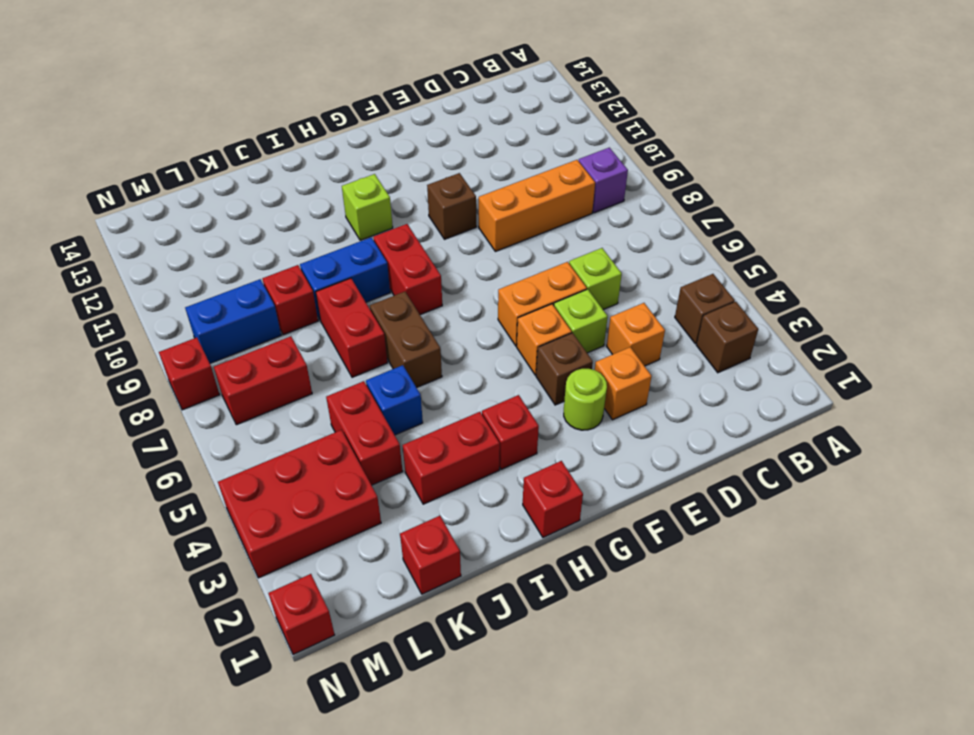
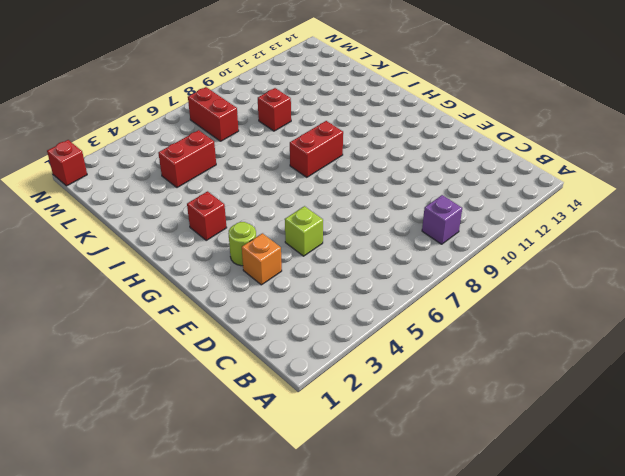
none -> brown 1x1 brick [696,302,758,373]
none -> brown 1x1 brick [675,274,735,344]
none -> orange 1x3 brick [479,160,595,251]
none -> orange 1x1 brick [607,303,665,366]

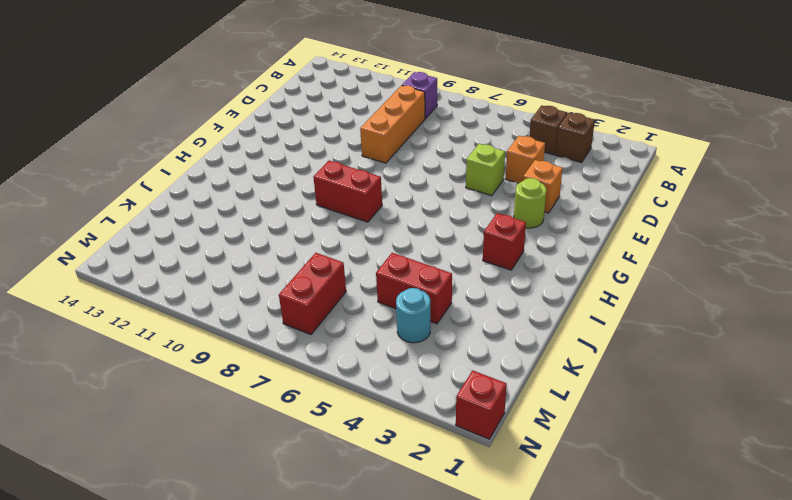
cyan 1x1 round brick [396,288,430,343] -> red 2x3 brick [218,430,381,578]
none -> lime 1x1 brick [569,248,622,310]
none -> orange 1x2 brick [498,262,587,346]
none -> brown 1x1 brick [536,333,593,405]
none -> orange 1x1 brick [517,304,572,375]

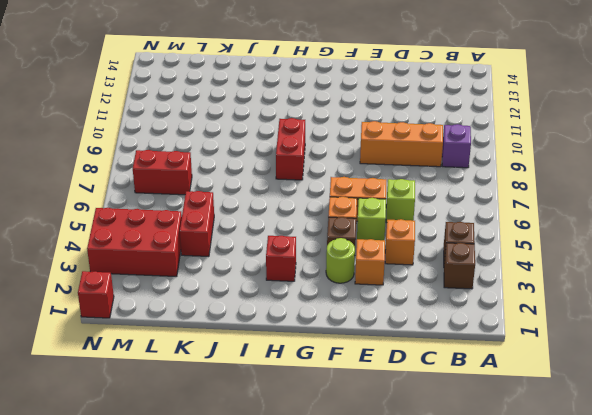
none -> brown 1x1 brick [427,173,476,239]
none -> red 1x1 brick [523,461,583,537]
none -> lime 1x1 brick [342,174,393,240]
none -> red 1x2 brick [403,412,500,504]

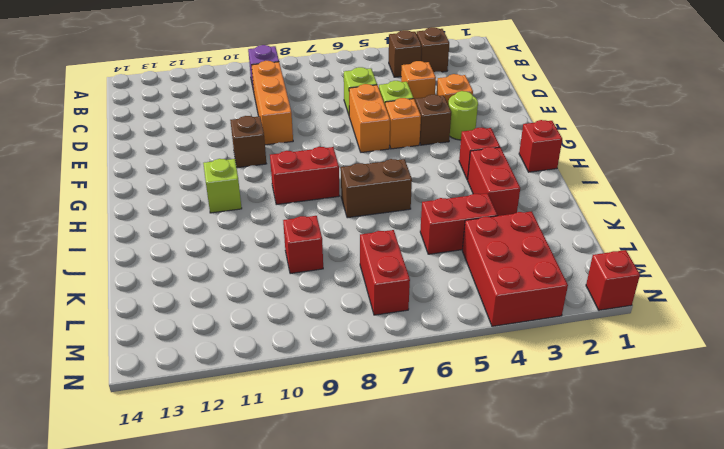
none -> blue 1x2 brick [300,237,390,319]
none -> blue 1x1 brick [366,365,423,435]
none -> red 1x2 brick [316,278,387,377]
none -> red 1x1 brick [400,516,461,594]

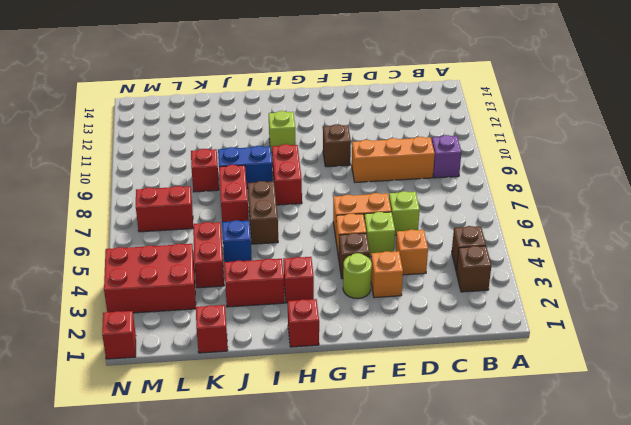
none -> blue 1x2 brick [185,279,281,363]
none -> red 1x1 brick [159,338,220,410]

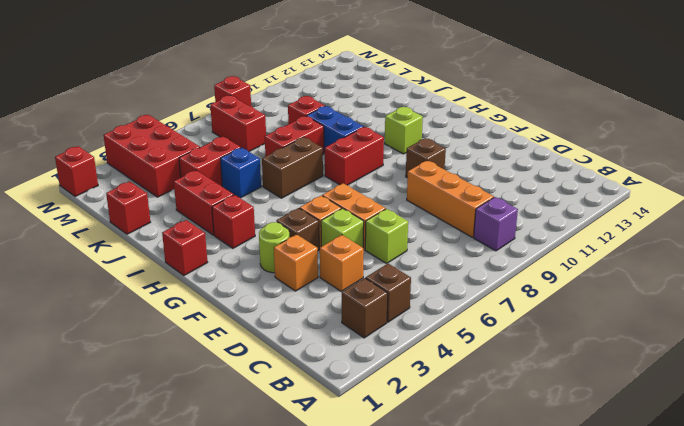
none -> blue 1x2 brick [185,279,281,363]

